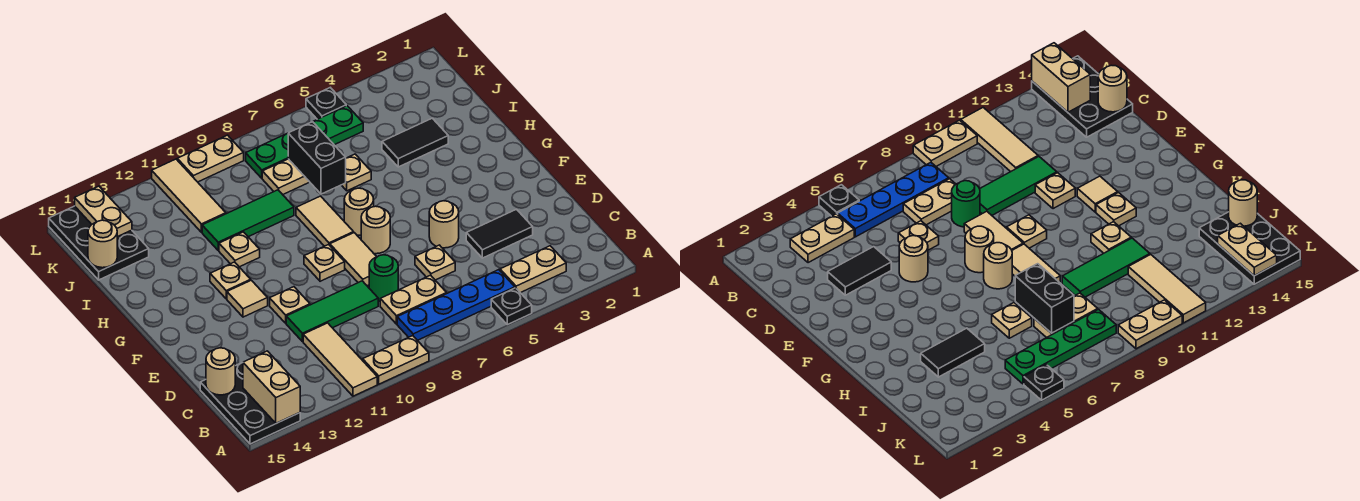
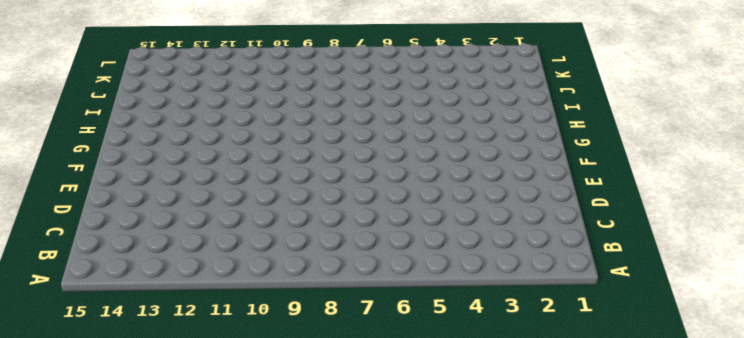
none -> black 1x1 plate [491,288,532,325]
none -> tan 1x2 plate [363,336,429,384]
none -> tan 1x3 tile [303,323,377,396]
none -> black 2x3 plate [200,363,300,444]

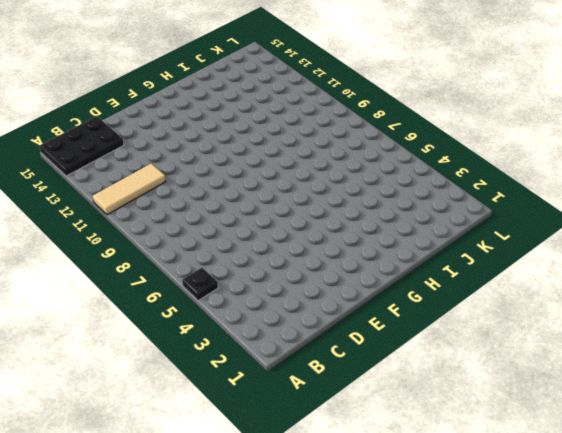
none -> tan 1x2 plate [363,336,429,384]
none -> tan 1x2 plate [500,246,566,293]
none -> blue 1x4 plate [397,270,515,340]
none -> tan 1x2 plate [380,275,447,324]

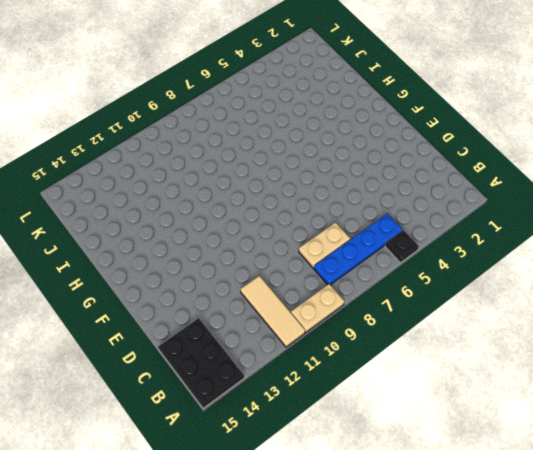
none -> tan 1x2 plate [500,246,566,293]
none -> black 1x2 tile [466,209,533,258]
none -> tan 1x1 plate [415,245,455,280]
none -> green 1x1 round brick [369,255,398,301]

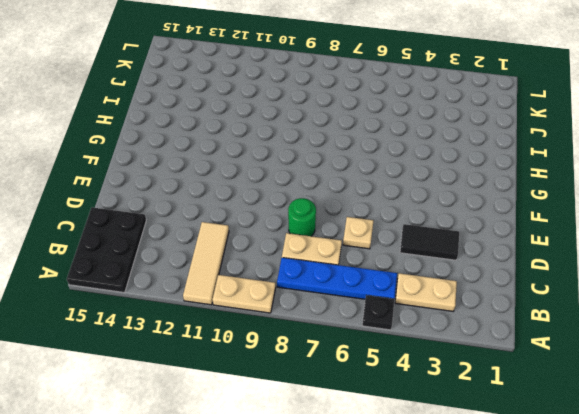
none -> green 1x3 tile [286,281,378,342]
none -> tan 1x1 round brick [429,201,459,248]
none -> tan 1x2 tile [330,233,377,286]
none -> tan 1x1 plate [270,287,310,323]

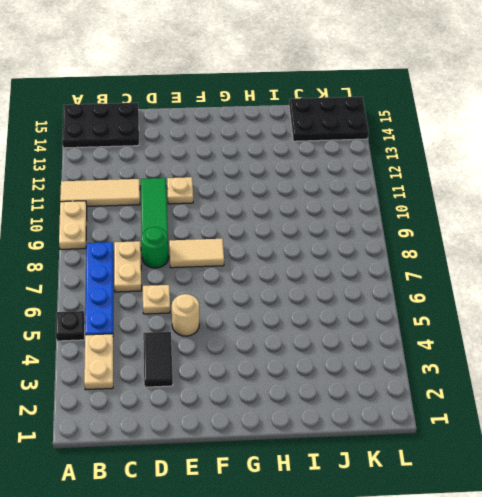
none -> tan 1x1 round brick [361,206,390,254]
none -> tan 1x1 plate [304,245,345,281]
none -> tan 1x1 tile [227,280,268,317]
none -> tan 1x1 round brick [344,188,374,235]

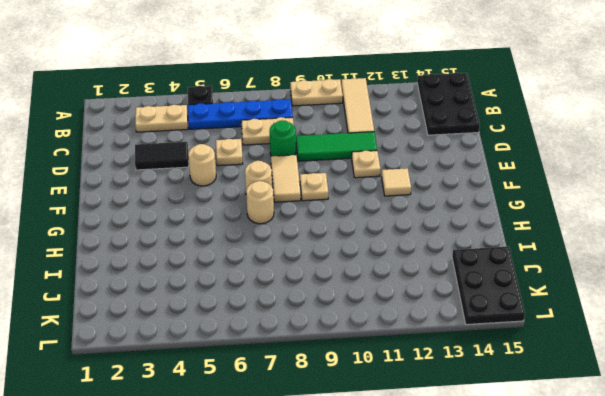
none -> tan 1x2 tile [296,196,354,246]
none -> tan 1x1 plate [210,262,251,299]
none -> tan 1x1 plate [219,232,260,267]
none -> black 1x2 tile [382,118,448,167]

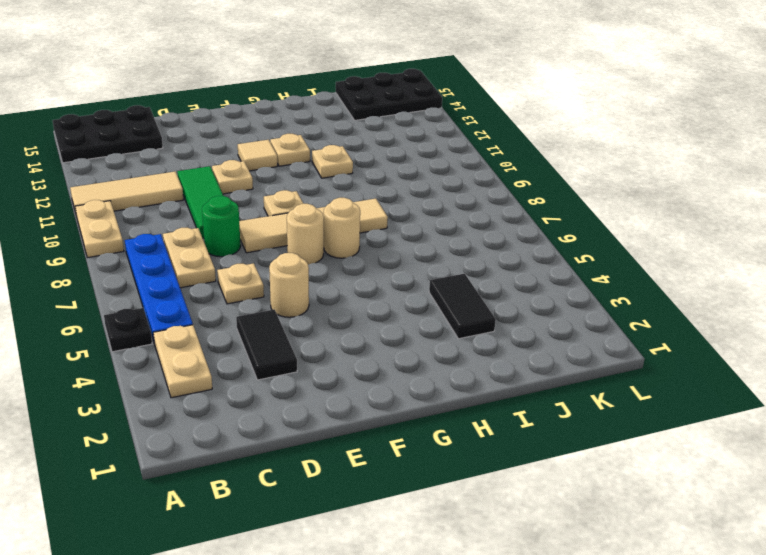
none -> tan 1x1 plate [342,154,371,191]
none -> green 1x3 tile [202,190,294,250]
none -> tan 1x2 plate [262,159,309,195]
none -> tan 1x3 tile [152,159,226,232]

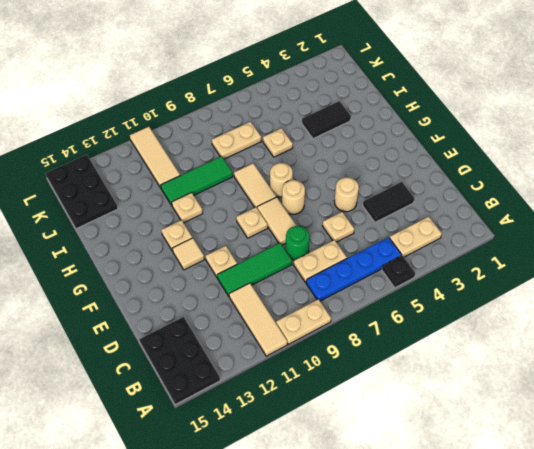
none -> green 1x4 plate [246,106,363,178]
none -> black 1x1 plate [306,88,346,119]
none -> tan 1x2 plate [177,135,244,182]
none -> tan 1x2 brick [243,351,300,423]

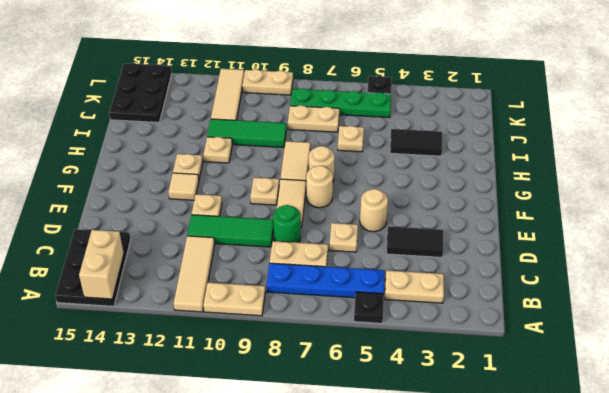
none -> tan 1x1 round brick [206,348,235,395]
none -> black 1x2 brick [288,122,346,194]
none -> tan 1x1 round brick [88,220,117,268]
none -> tan 1x2 plate [75,186,132,237]

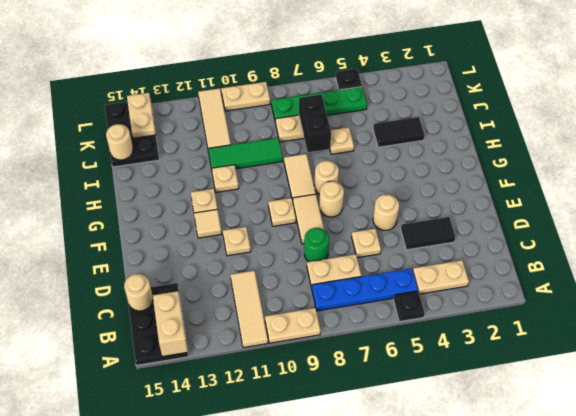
none -> green 1x3 tile [286,281,378,342]

